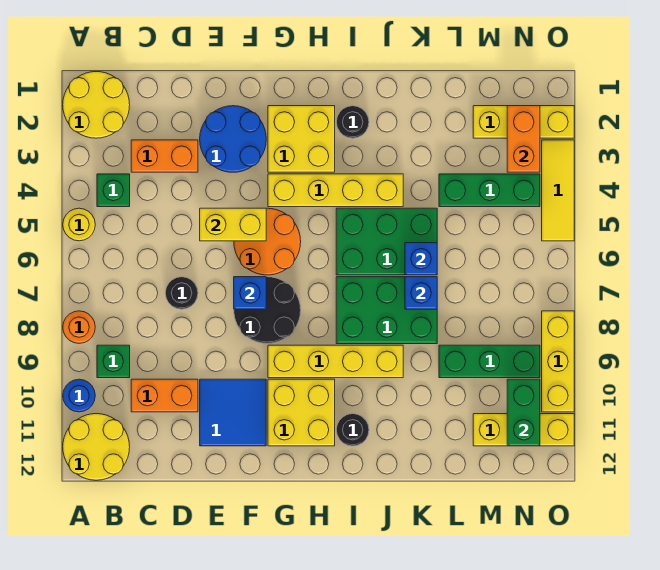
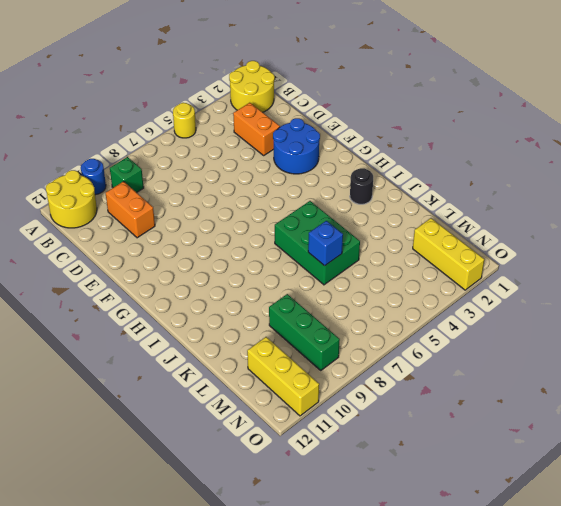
none -> orange 1x1 round brick [63,311,95,343]
none -> green 1x1 brick [97,174,130,207]
none -> black 1x1 round brick [165,277,198,309]
none -> blue 2x2 tile [200,379,266,446]

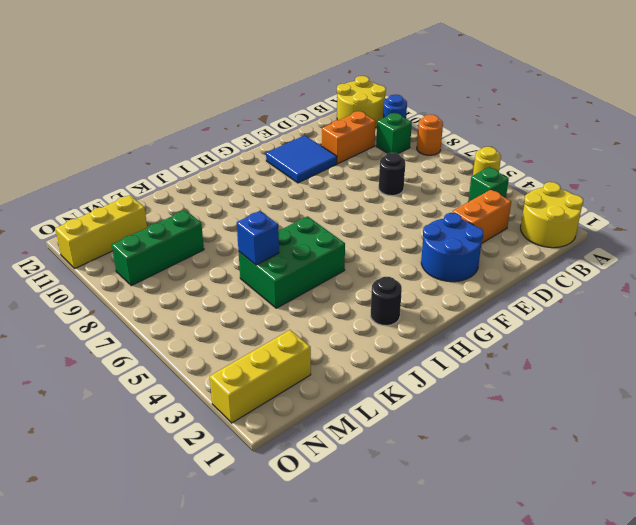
none -> orange 2x2 round brick [234,208,301,275]
none -> black 2x2 round brick [234,277,301,344]
none -> yellow 2x2 brick [268,106,335,172]
none -> yellow 1x4 brick [268,174,403,207]

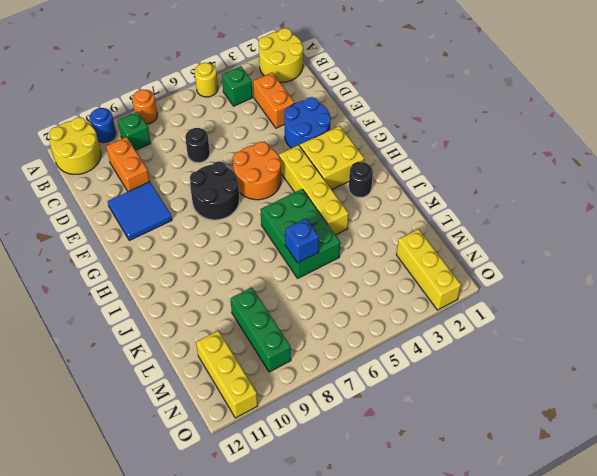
none -> yellow 1x4 brick [268,345,403,378]
none -> yellow 2x2 brick [268,379,335,446]
none -> green 2x3 brick [336,277,437,344]
none -> black 1x1 round brick [337,414,369,446]

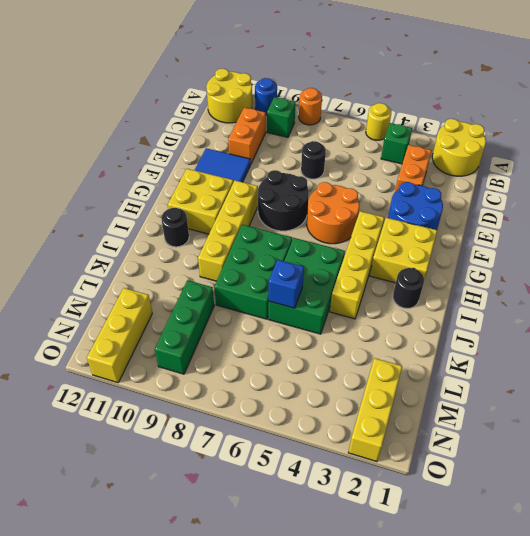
none -> green 1x3 brick [439,174,540,207]
none -> yellow 1x3 tile [542,140,574,241]
none -> yellow 1x3 brick [542,311,574,412]
none -> yellow 1x2 brick [200,208,266,241]

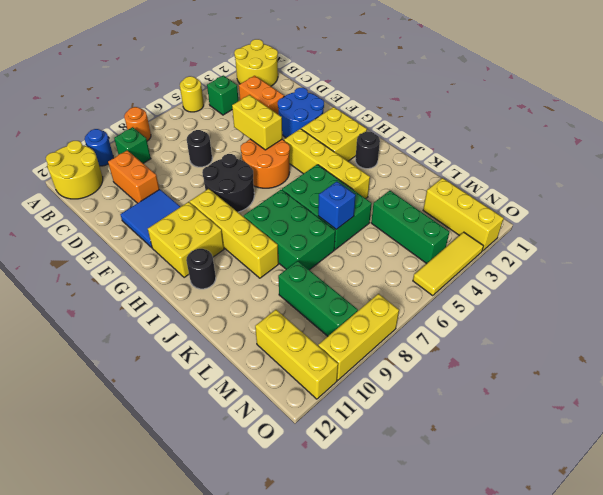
none -> blue 1x1 brick [234,277,266,309]
none -> blue 1x1 brick [405,277,437,309]
none -> orange 1x2 brick [507,106,540,172]
none -> green 1x2 brick [507,379,540,446]

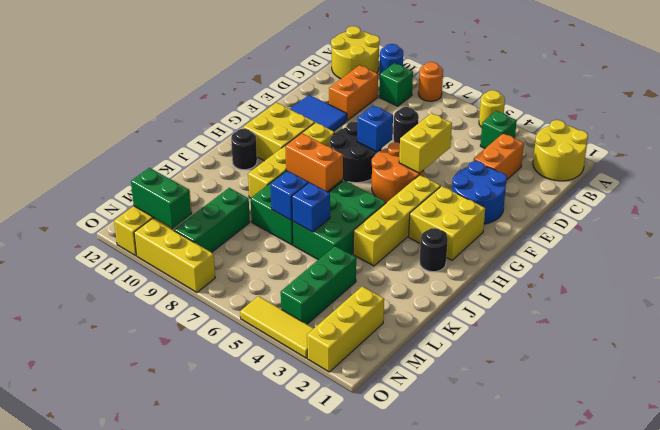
orange 1x2 brick [285,133,343,192] -> orange 1x2 brick moved to [507,106,540,172]

